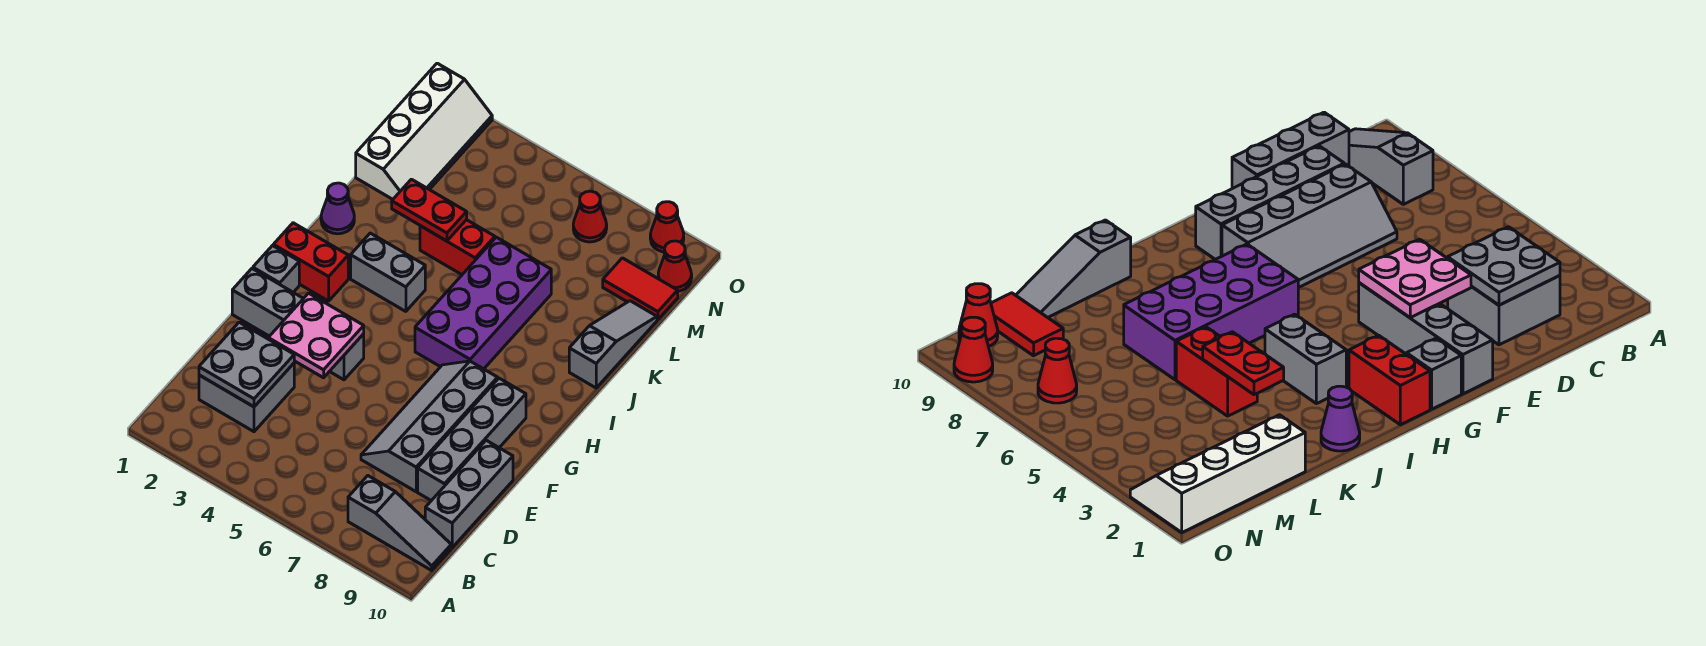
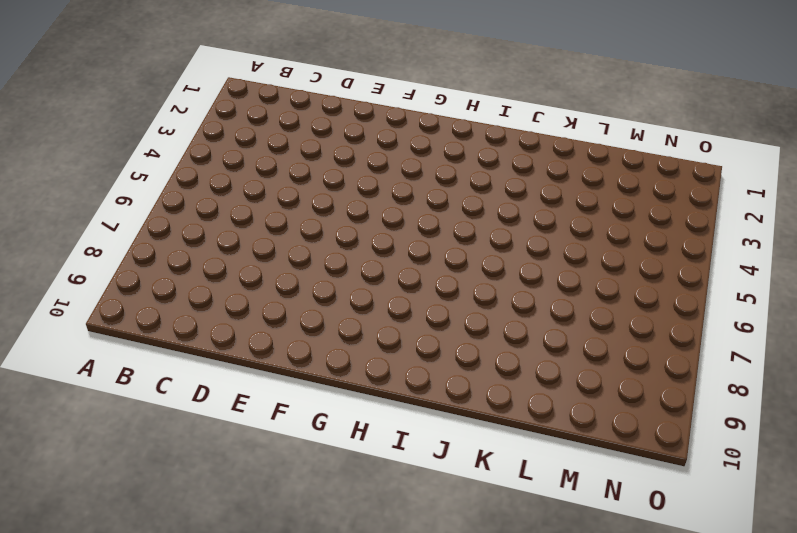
none -> grey 1x3 slope [348,476,451,570]
none -> grey 2x2 brick [199,363,294,432]
none -> grey 1x3 brick [425,440,513,547]

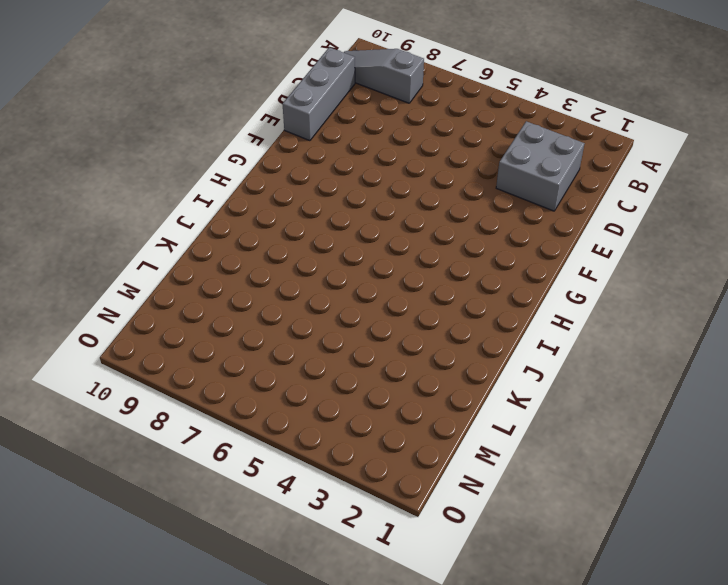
none -> grey 2x4 slope [361,361,498,492]
none -> grey 1x4 brick [418,378,526,501]
none -> grey 1x4 brick [232,269,364,380]

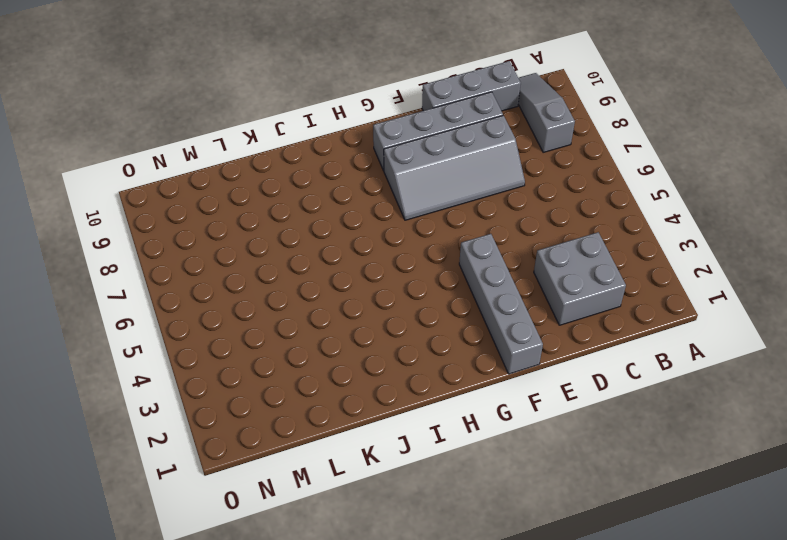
none -> grey 1x1 brick [253,246,299,292]
none -> red 1x2 brick [273,223,348,301]
none -> purple 2x4 brick [415,237,551,369]

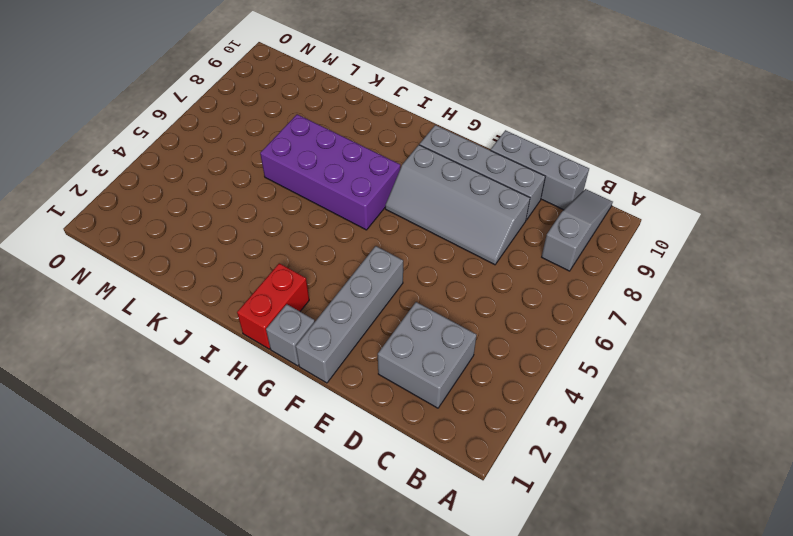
none -> grey 1x2 brick [351,233,425,311]
none -> purple 1x1 cone [321,183,354,234]
none -> grey 1x3 slope [569,301,657,388]

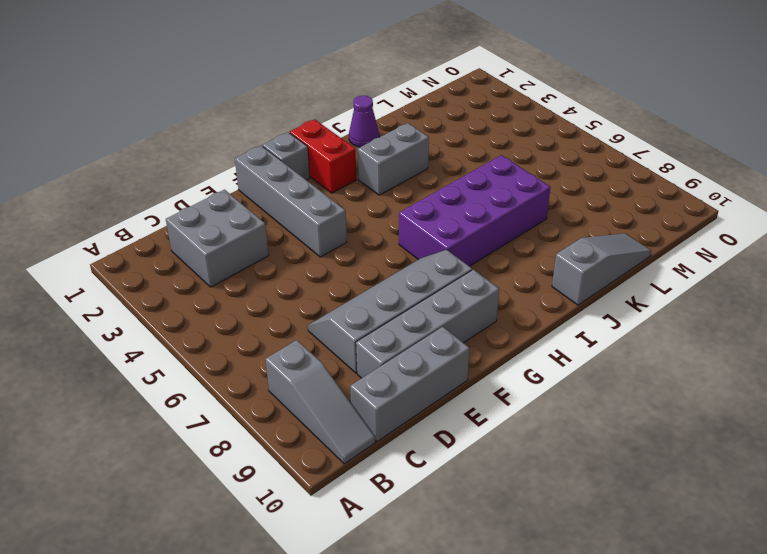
grey 1x2 brick [358,123,429,195] -> grey 1x2 brick turned to [351,233,425,311]
none -> red 1x2 brick [420,220,495,275]
none -> white 2x4 slope [356,63,492,199]
none -> red 1x2 tile [603,258,678,320]

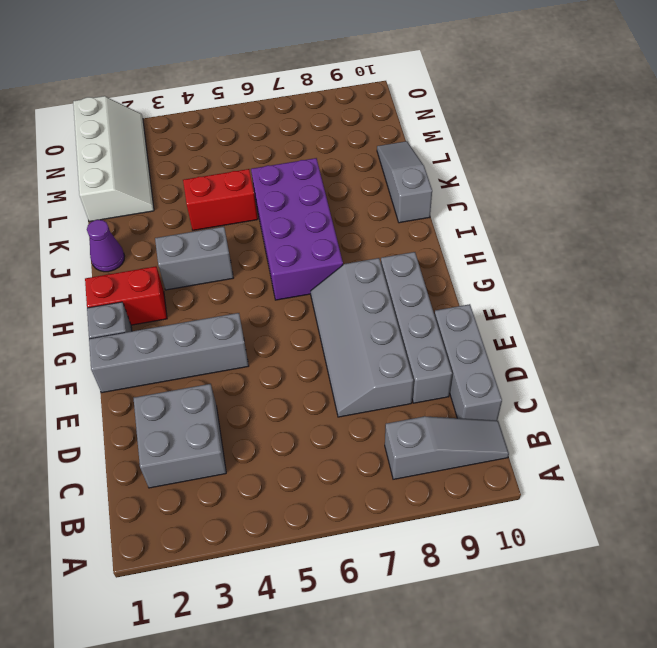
none -> red 1x2 tile [603,258,678,320]
none -> red 1x1 cone [573,191,607,242]
none -> red 1x1 cone [658,241,692,291]

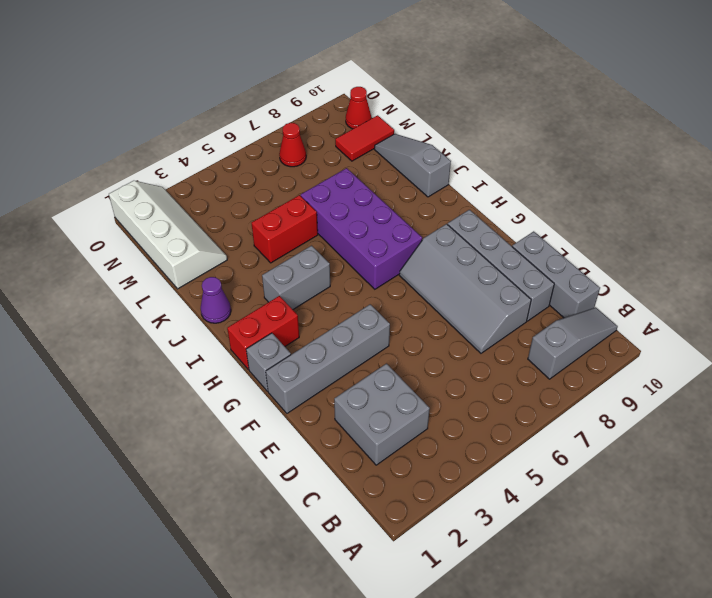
none -> red 1x1 cone [650,202,684,252]
none -> grey 2x2 plate [199,322,294,407]
none -> pink 2x2 plate [268,293,364,378]

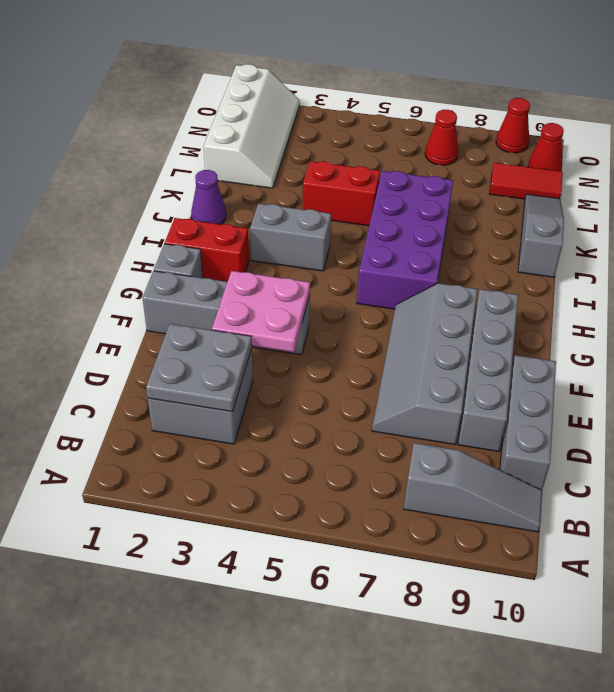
none -> red 1x2 plate [392,179,467,241]

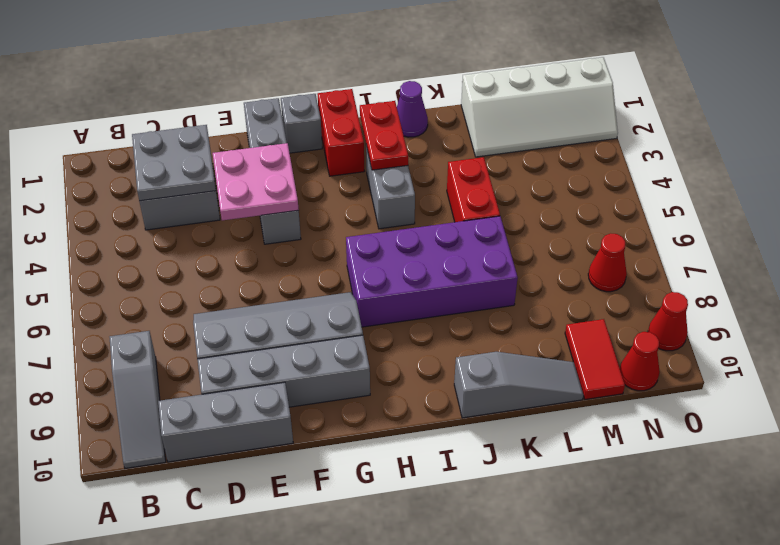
red 1x2 plate [360,101,408,170] -> red 1x2 plate moved to [392,179,467,241]

